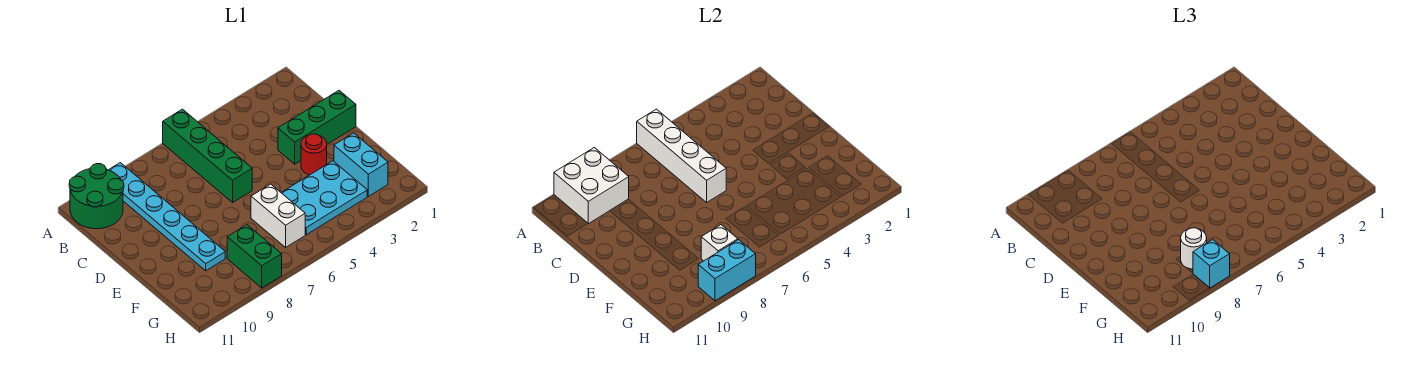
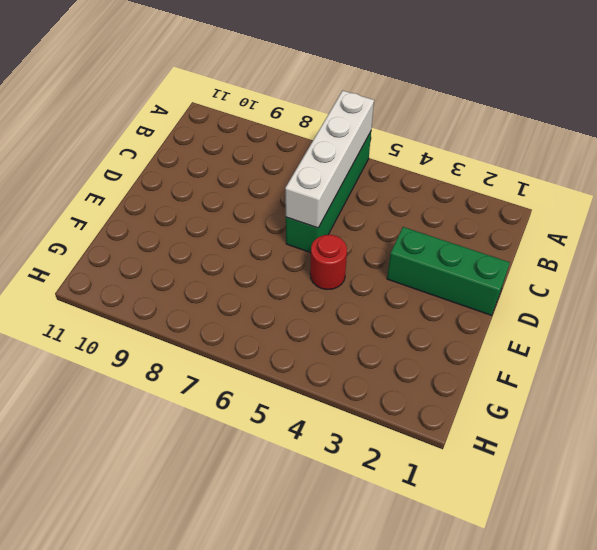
red 1x1 round brick [310,235,347,290] -> red 1x1 round brick moved to [301,134,327,175]
none -> cyan 1x6 plate [109,163,225,271]
none -> green 2x2 round brick [69,164,124,229]
none -> cyan 1x2 brick [334,133,388,196]

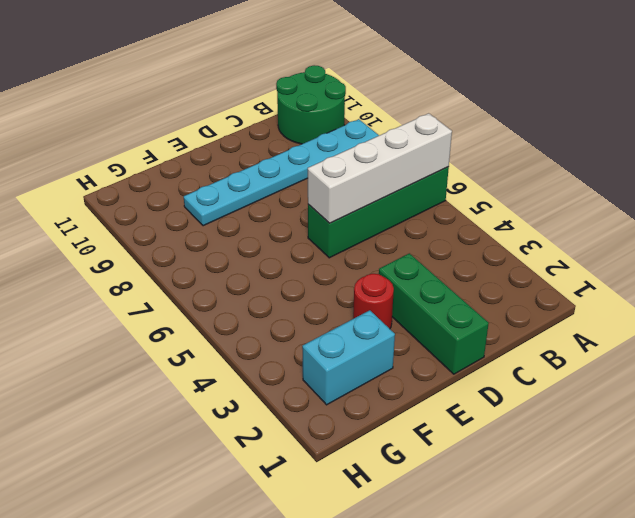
none -> cyan 2x3 plate [281,161,367,235]
none -> white 1x2 brick [251,184,305,247]
none -> green 1x2 brick [227,225,282,288]

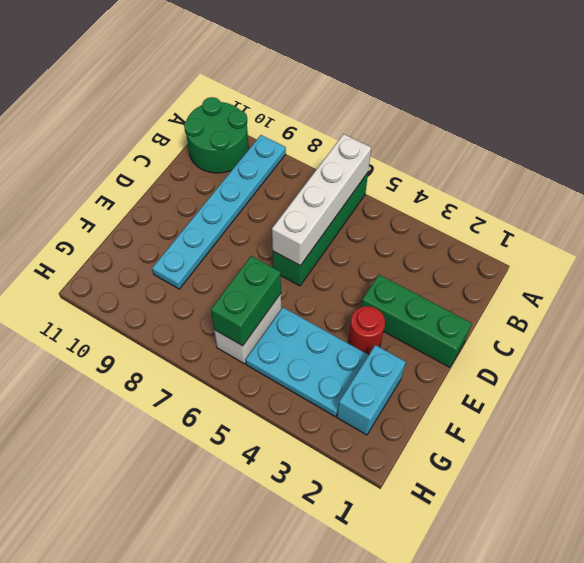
green 1x2 brick [211,256,281,346] -> green 1x2 brick moved to [227,225,282,288]
none -> white 2x2 brick [554,148,629,224]
none -> white 1x1 brick [701,225,738,261]
none -> cyan 1x2 brick [698,240,756,301]

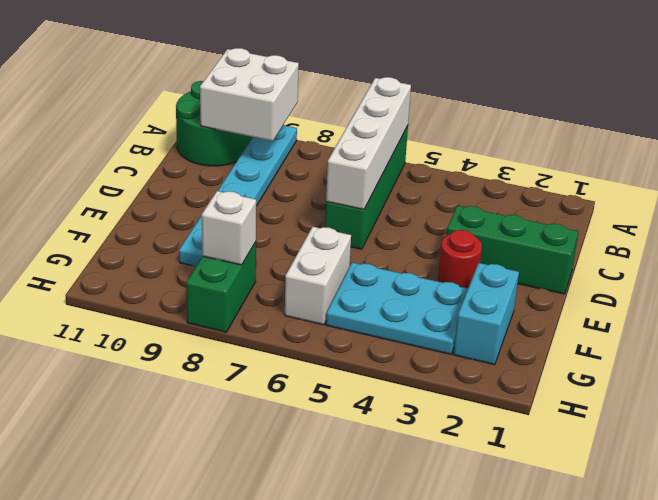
none -> cyan 1x2 brick [698,240,756,301]
none -> white 1x1 round brick [1181,228,1207,269]
none -> cyan 1x1 brick [1193,240,1230,288]

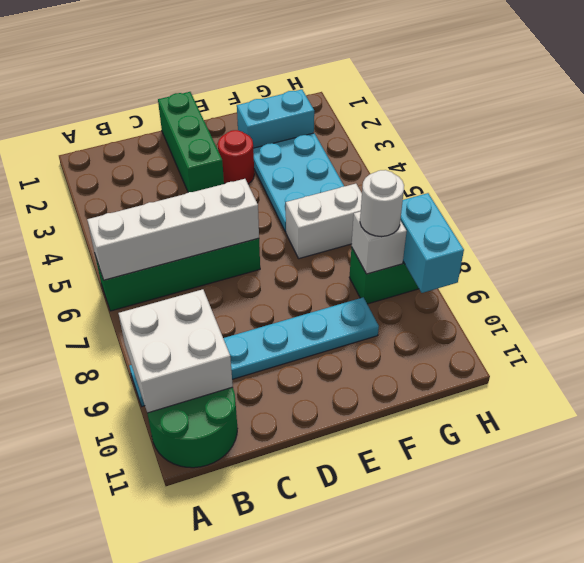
none -> cyan 1x1 brick [1193,240,1230,288]

